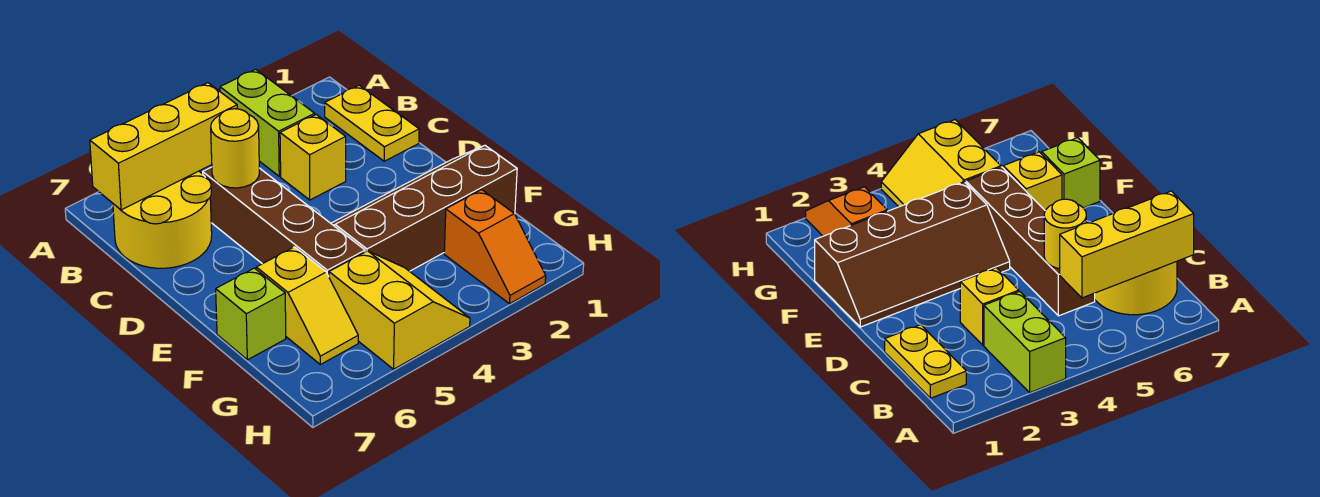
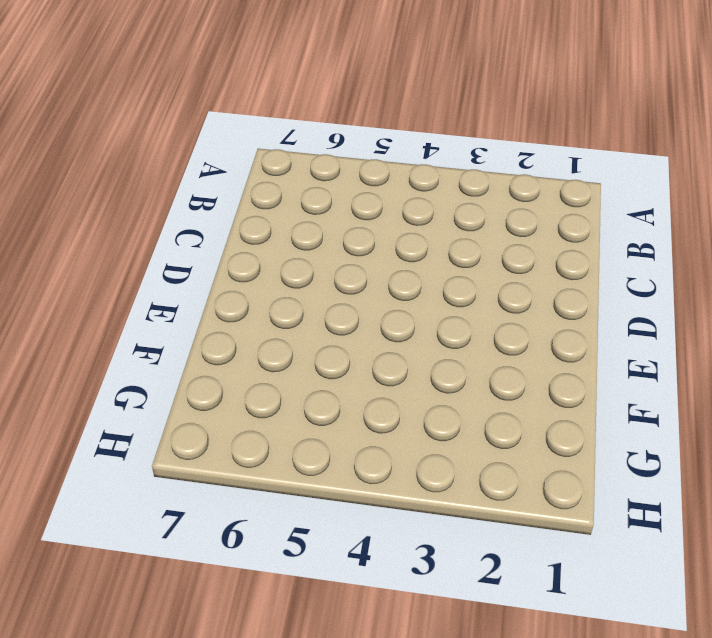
none -> lime 1x2 brick [220,69,315,176]
none -> yellow 1x2 plate [325,85,419,161]
none -> yellow 2x2 round brick [113,171,212,268]

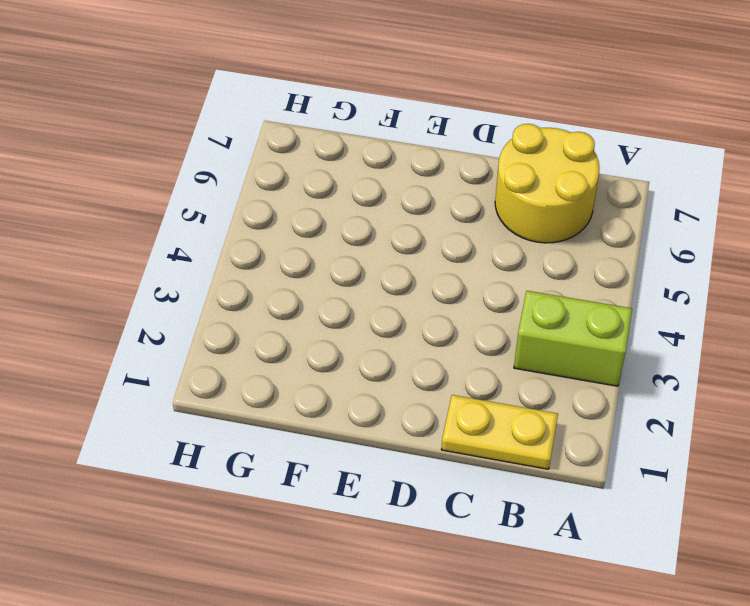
none -> yellow 1x1 brick [280,115,346,200]
none -> brown 1x4 brick [203,167,365,276]
none -> brown 2x4 slope [331,145,517,271]

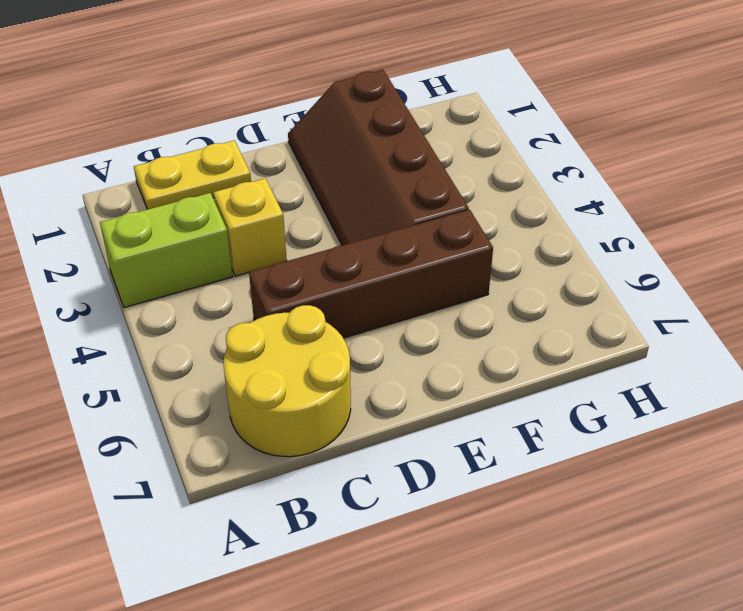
none -> yellow 1x2 slope [256,247,358,364]
none -> lime 1x1 brick [216,268,286,360]
none -> orange 1x2 slope [444,190,546,304]

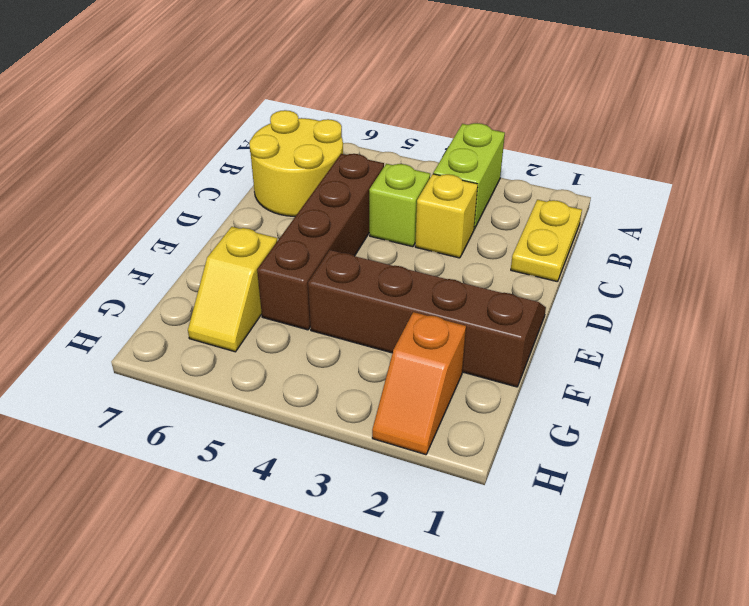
lime 1x1 brick [369,164,430,247] -> lime 1x1 brick moved to [216,268,286,360]
none -> yellow 2x2 slope [329,251,470,369]
none -> yellow 1x3 brick [90,83,237,210]
none -> yellow 1x1 round brick [211,109,259,188]

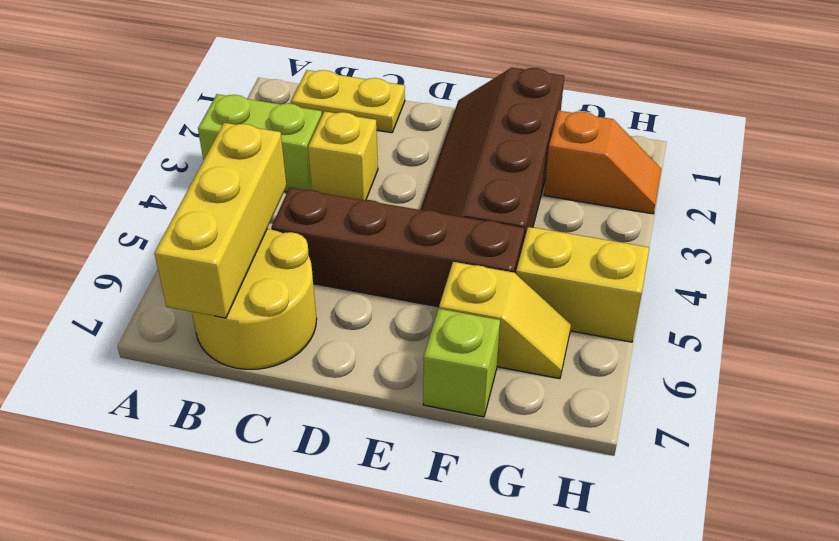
none -> yellow 1x1 round brick [211,109,259,188]

